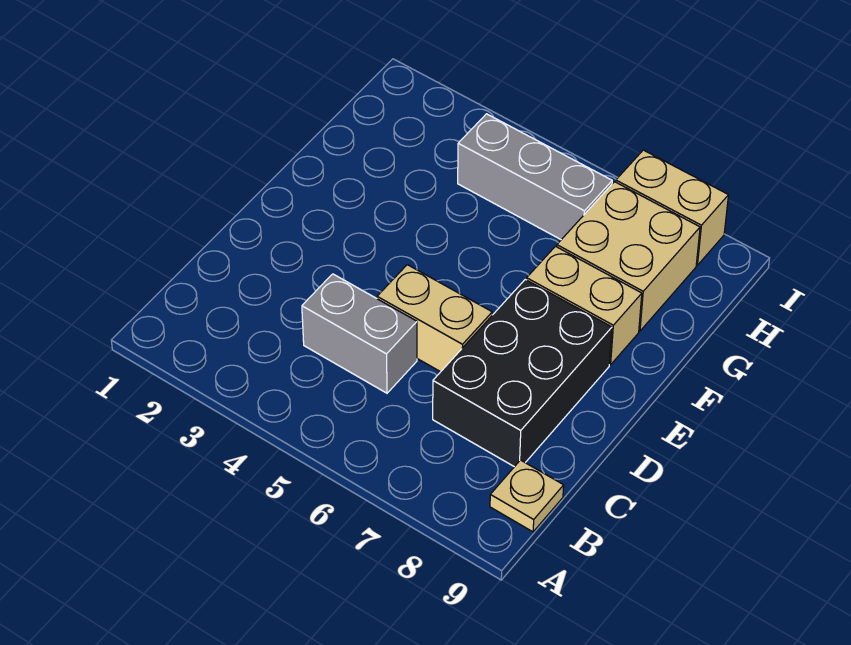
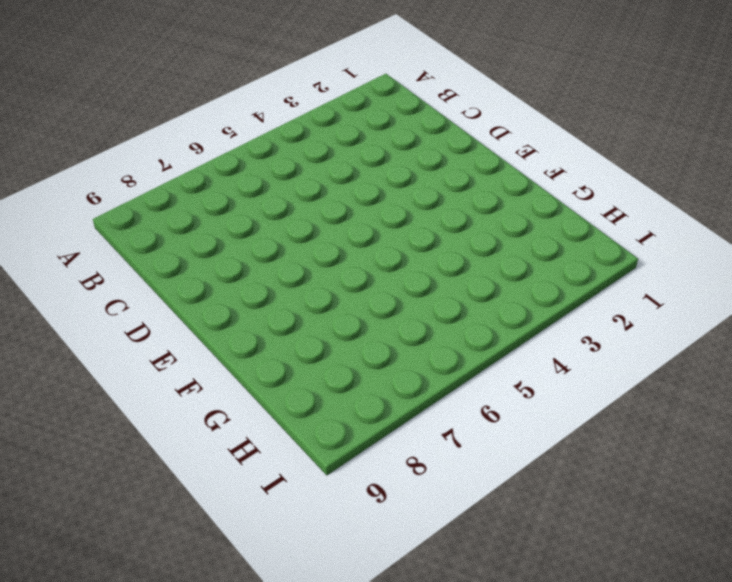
none -> tan 1x1 plate [490,460,564,532]
none -> grey 1x2 brick [302,274,417,393]

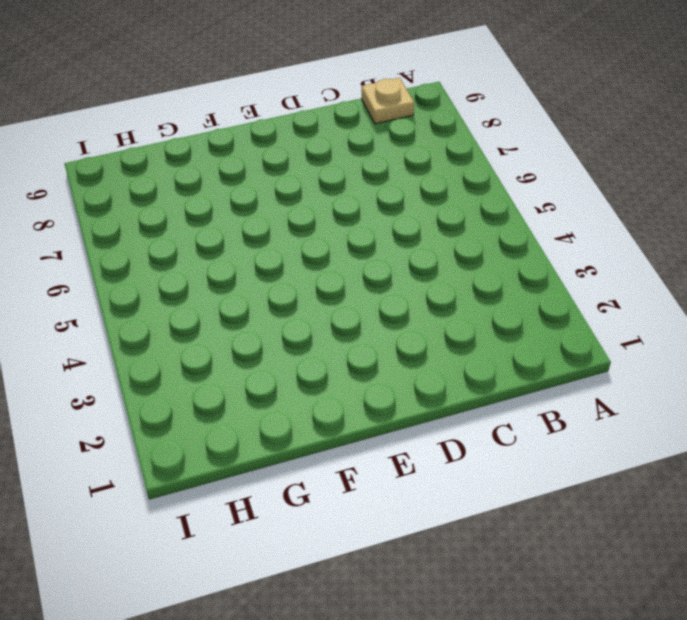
none -> grey 1x2 brick [302,274,417,393]
none -> black 2x3 brick [433,280,612,467]

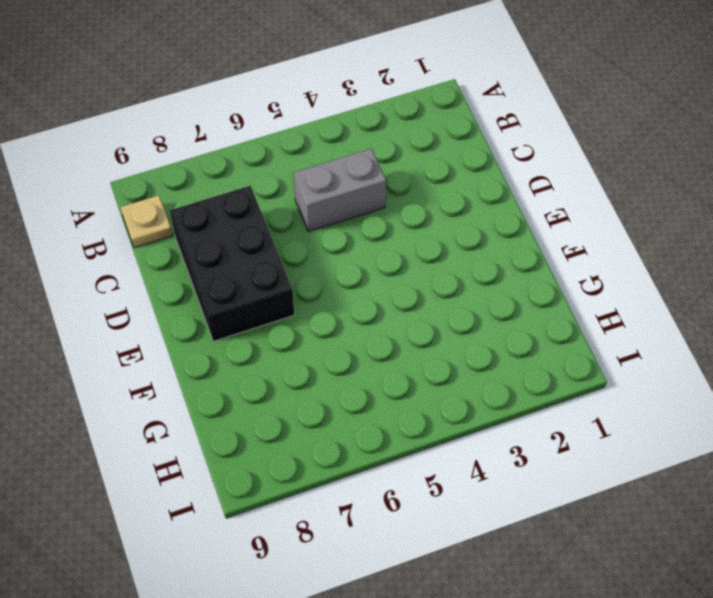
none -> tan 1x2 brick [377,265,492,372]
none -> tan 1x2 brick [527,246,642,365]

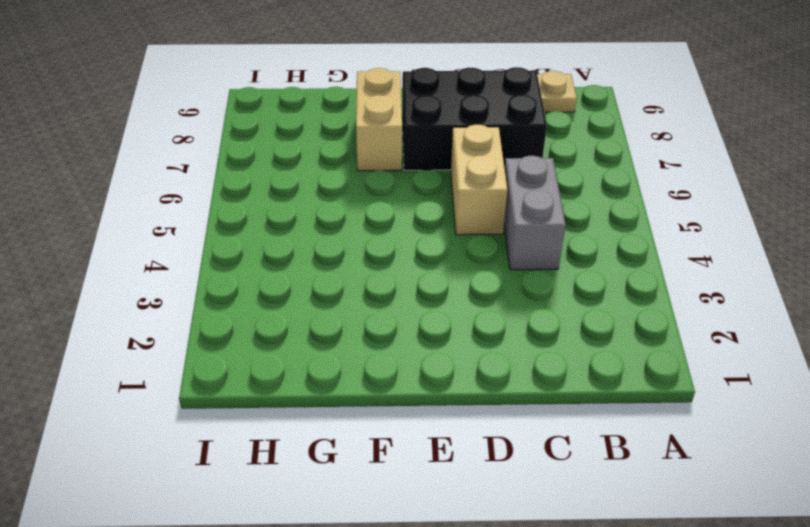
none -> tan 2x2 brick [557,182,700,331]
none -> grey 1x3 brick [458,114,612,240]

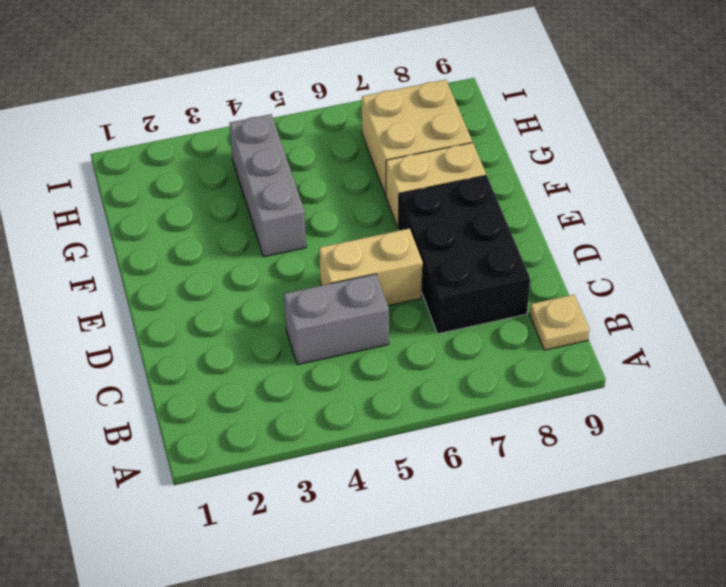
grey 1x3 brick [229,114,306,257] -> grey 1x3 brick turned to [458,114,612,240]
none -> tan 1x2 brick [616,150,728,265]

